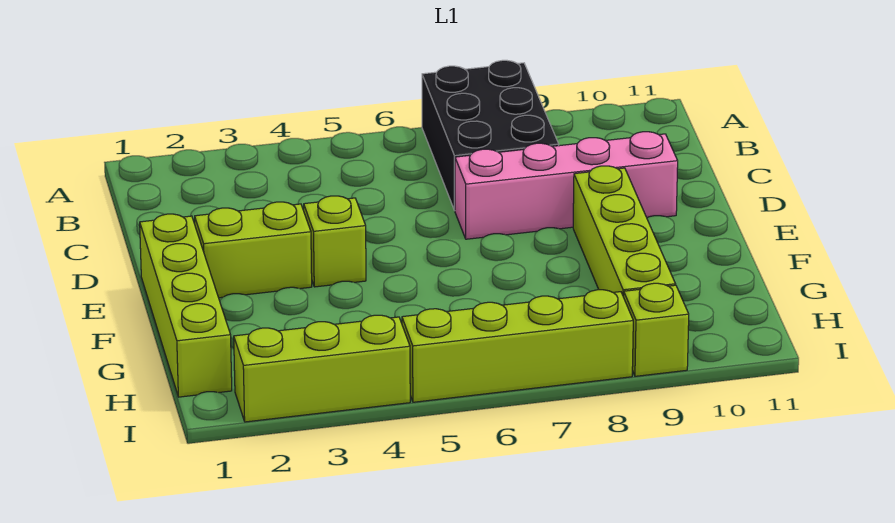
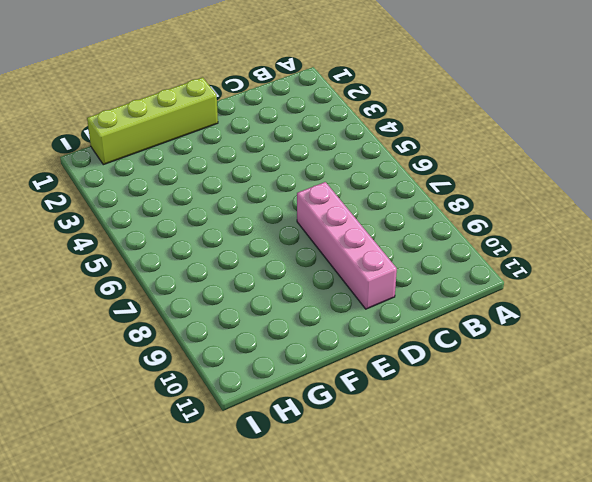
none -> black 2x3 brick [422,60,559,210]
none -> lime 1x2 brick [195,202,312,298]

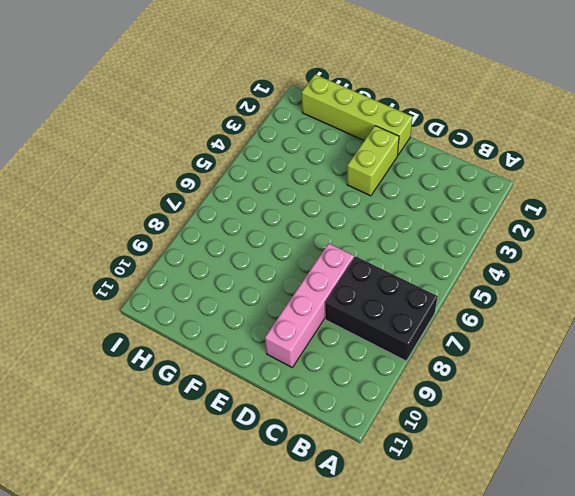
none -> lime 1x1 brick [304,196,366,287]
none -> lime 1x4 brick [573,166,675,297]

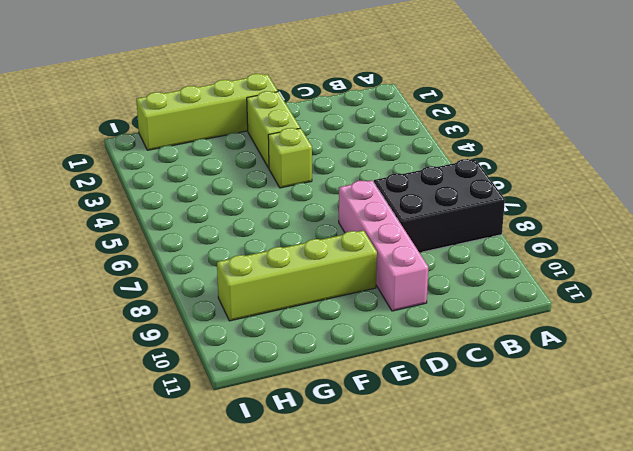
none -> lime 1x3 brick [234,315,410,422]
none -> lime 1x4 brick [402,290,633,402]

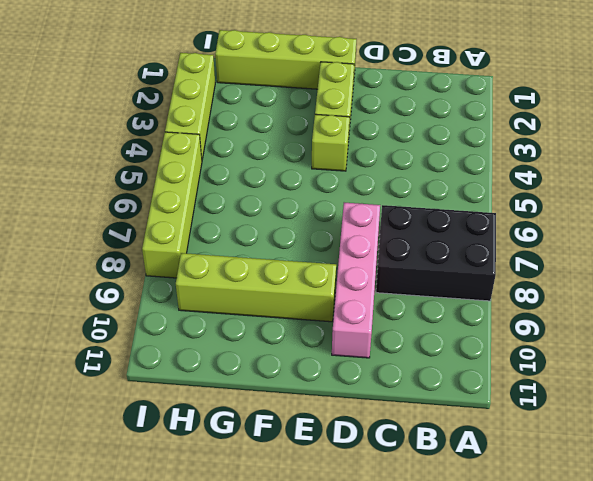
none -> lime 1x1 brick [624,283,689,376]

